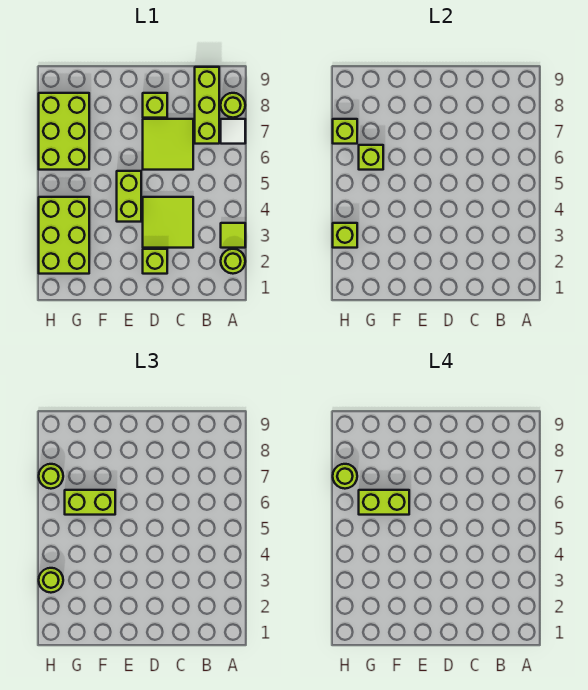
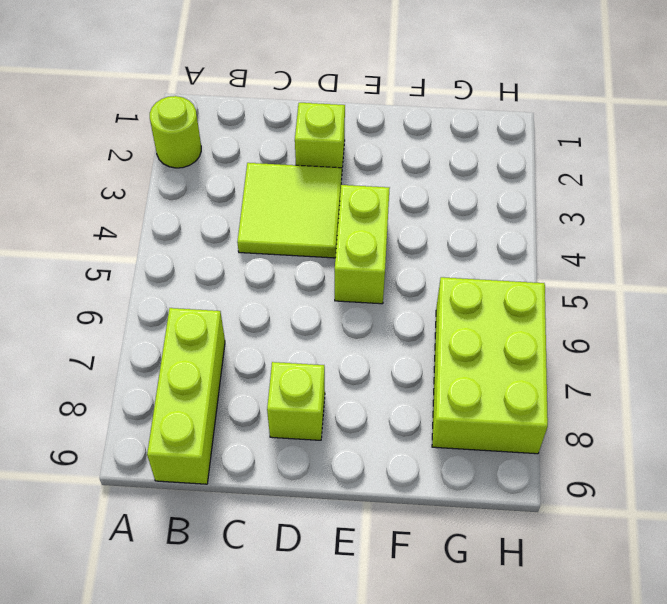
none -> lime 1x1 tile [221,223,245,248]
none -> white 1x1 tile [221,119,245,144]
none -> lime 1x1 round brick [221,93,245,118]

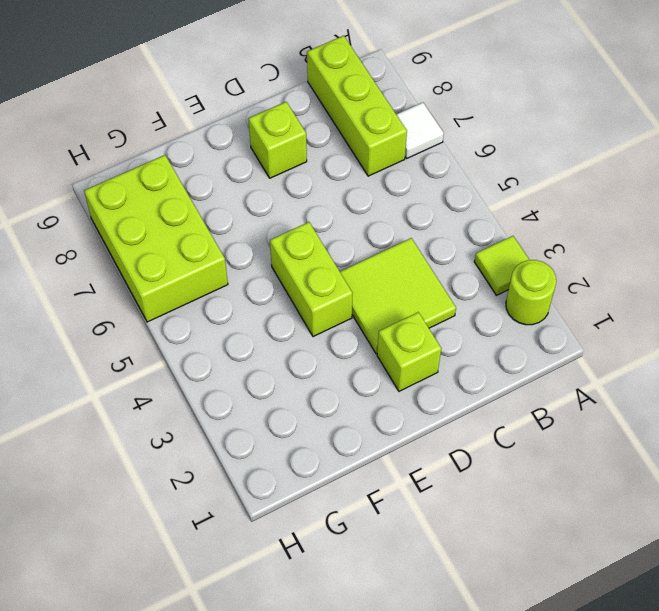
none -> lime 1x1 round brick [221,93,245,118]
none -> lime 2x2 tile [143,119,193,170]
none -> lime 2x3 brick [39,197,89,274]

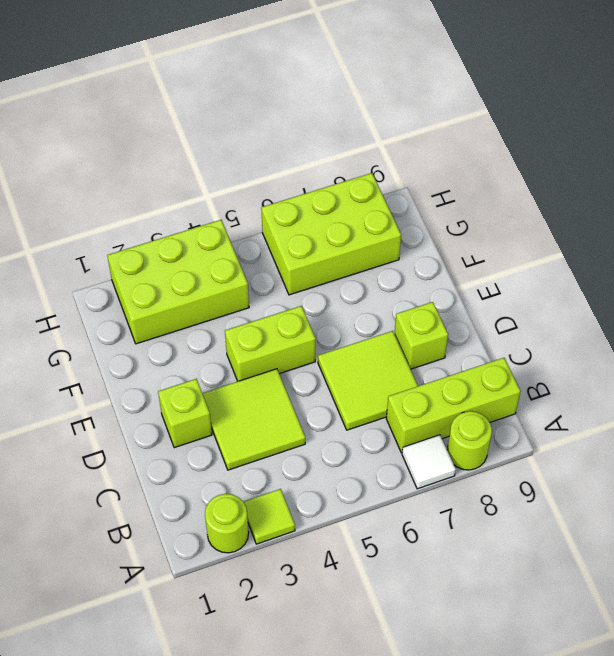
none -> lime 1x1 brick [359,145,383,170]
none -> lime 1x1 brick [333,223,357,248]
none -> lime 1x1 brick [333,119,357,144]

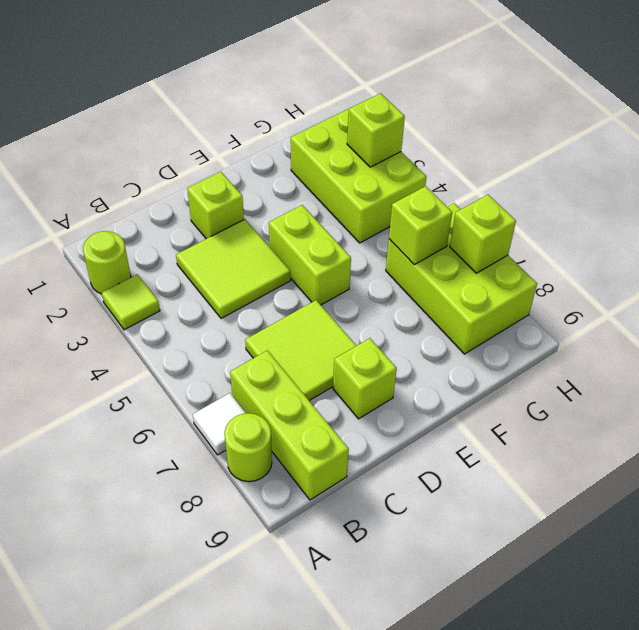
none -> lime 1x2 brick [65,490,115,515]
none -> lime 1x1 round brick [39,568,63,593]
none -> lime 1x1 round brick [39,464,63,489]

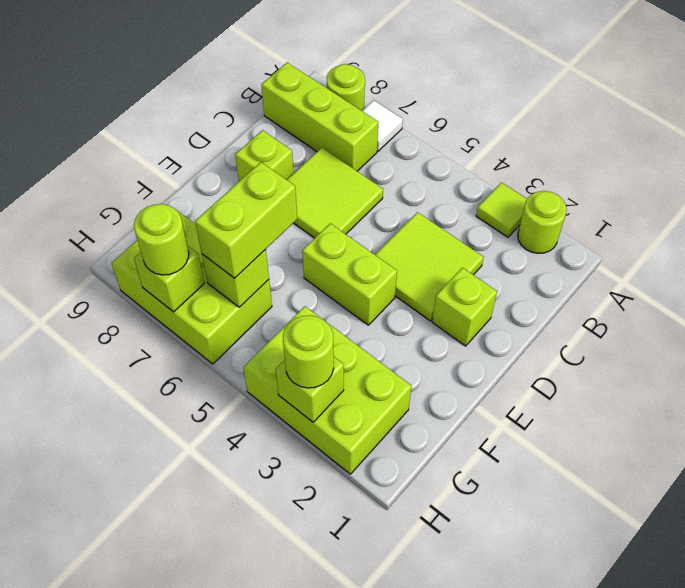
none -> lime 1x2 brick [359,490,409,515]
none -> lime 1x1 round brick [333,464,357,489]

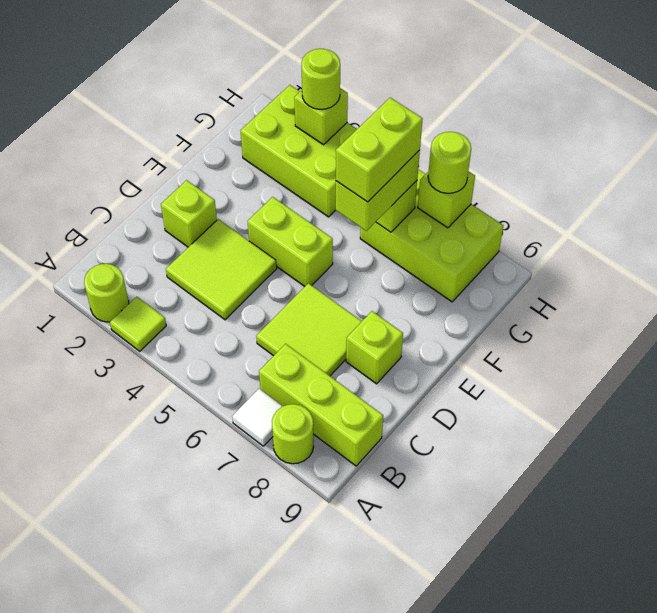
none -> lime 1x1 round brick [333,464,357,489]

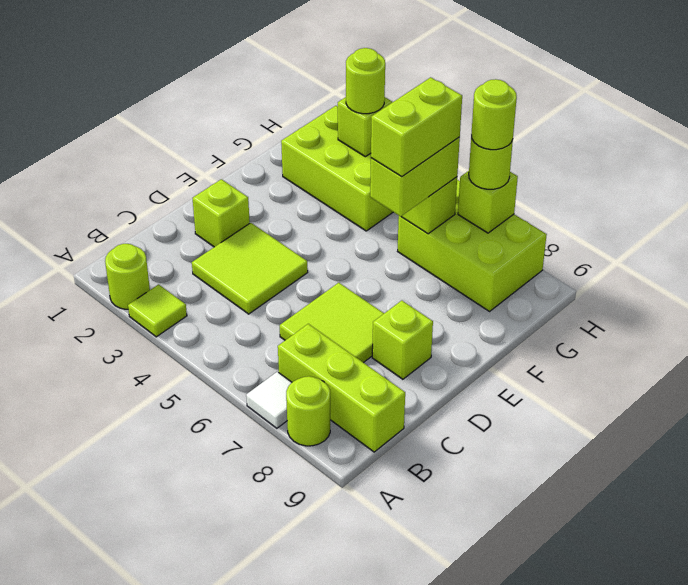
none -> lime 1x2 brick [117,171,141,222]

